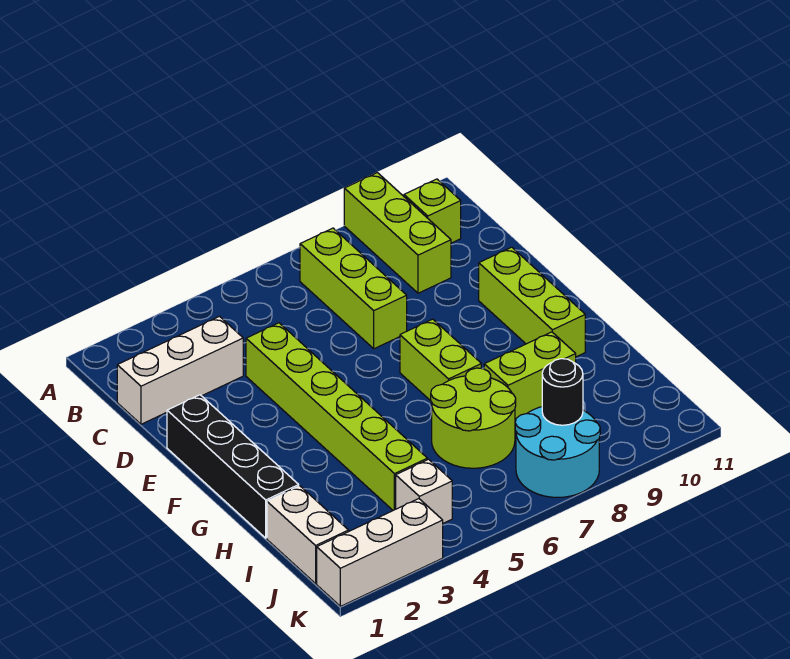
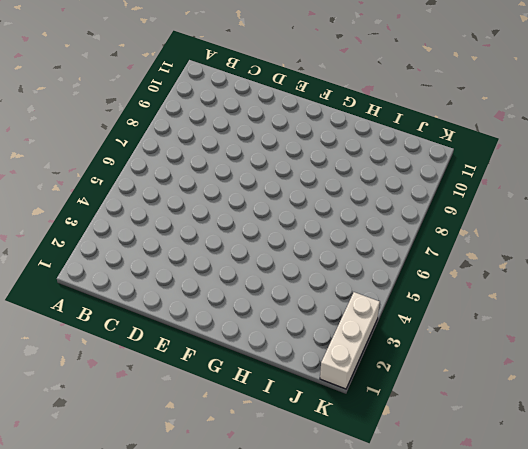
none -> lime 1x3 brick [344,173,451,293]
none -> lime 1x3 brick [300,228,407,349]
none -> lime 1x1 brick [404,179,461,243]

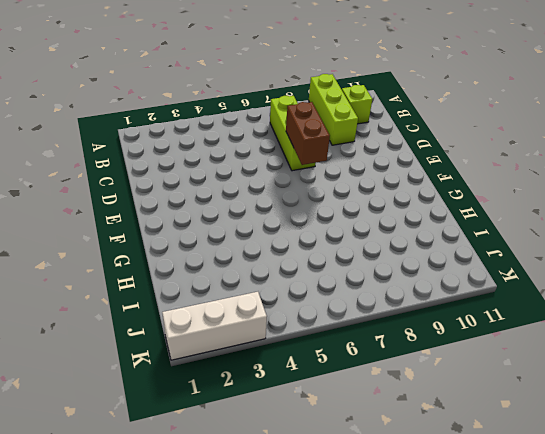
brown 1x2 brick [286,102,330,165] -> none
none -> white 1x3 brick [117,316,243,424]
none -> lime 1x6 brick [246,323,427,510]
none -> black 1x4 brick [167,395,299,538]

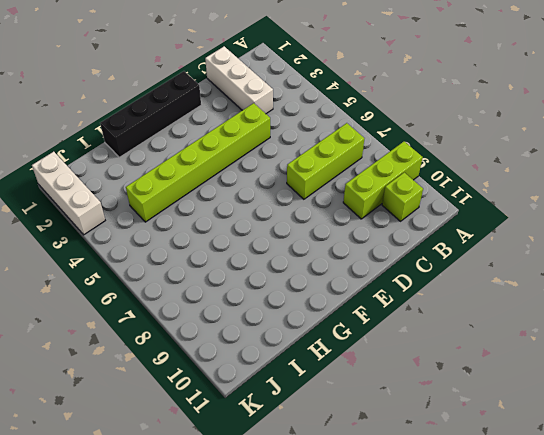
none -> lime 1x3 brick [479,247,585,357]
none -> lime 1x2 brick [400,319,481,401]
none -> lime 2x2 round brick [431,368,516,468]

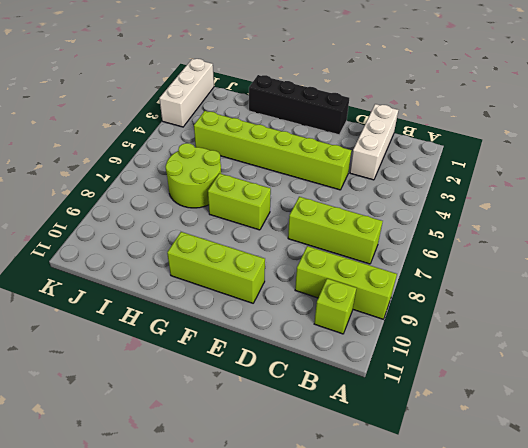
none -> lime 1x2 brick [484,332,576,420]
none -> white 1x2 brick [267,486,348,584]
none -> white 1x1 brick [396,459,452,523]

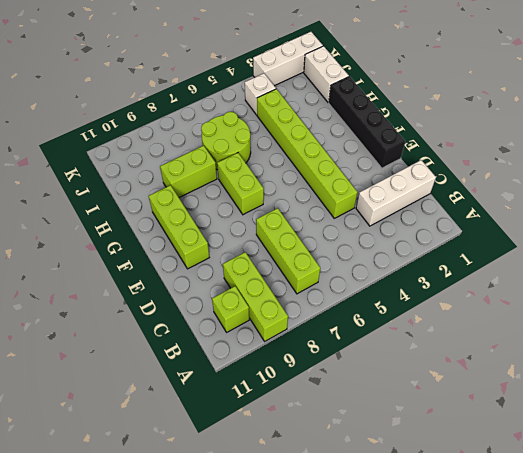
none -> cyan 2x2 round brick [515,407,600,497]
none -> black 1x1 round brick [542,359,583,425]

